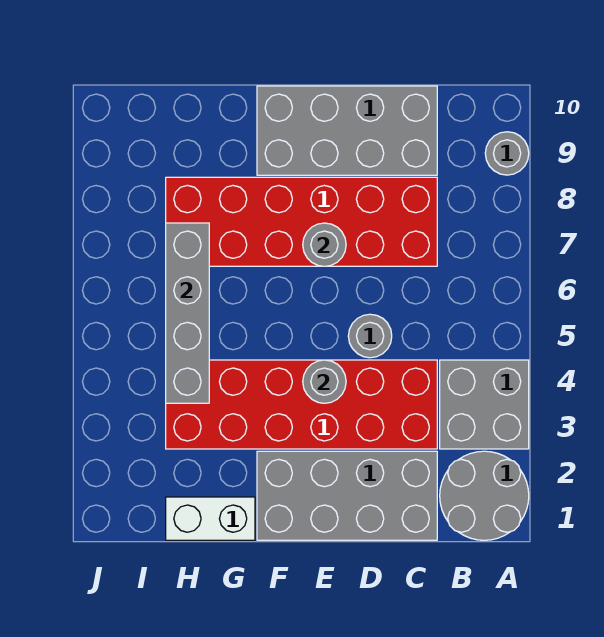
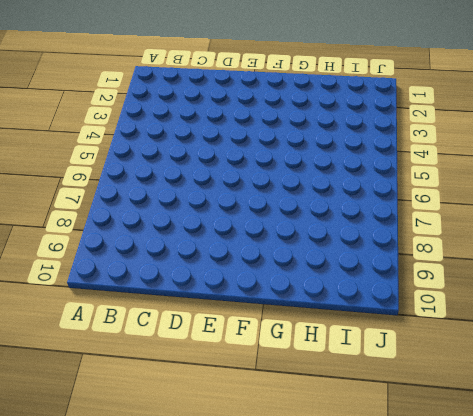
none -> grey 2x2 round brick [440,451,529,540]
none -> grey 2x2 brick [440,360,529,449]
none -> grey 1x1 round brick [485,132,529,175]

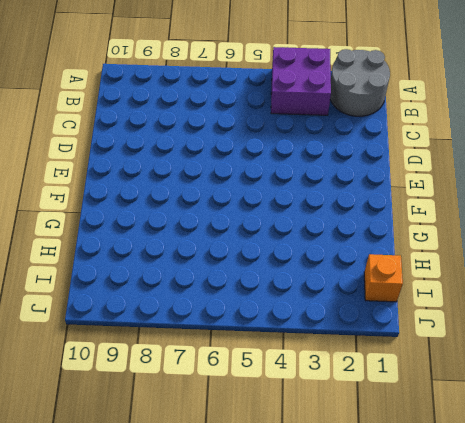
purple 2x2 brick [271,47,331,115] -> grey 2x2 brick [440,360,529,449]
orange 1x1 brick [364,254,403,302] -> none
none -> grey 1x1 round brick [485,132,529,175]
none -> grey 2x4 brick [257,451,437,540]
none -> red 2x6 brick [166,360,437,449]

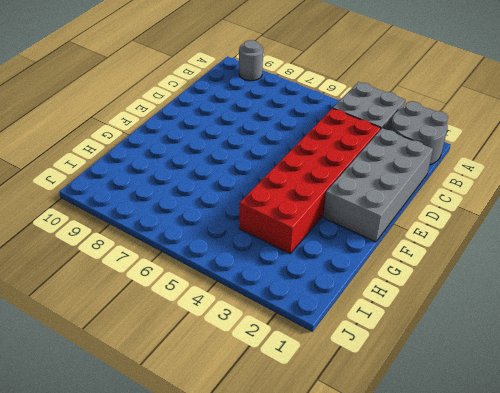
none -> red 2x6 brick [166,177,437,266]
none -> grey 2x4 brick [257,86,437,175]
none -> grey 1x1 round brick [348,314,392,358]

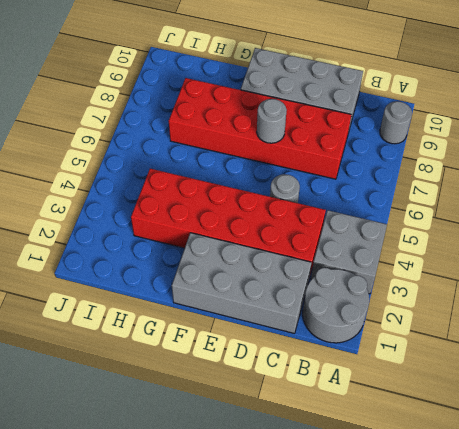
none -> white 1x2 brick [166,497,255,540]
none -> grey 1x1 round brick [303,360,346,403]
none -> grey 1x4 brick [166,223,209,403]

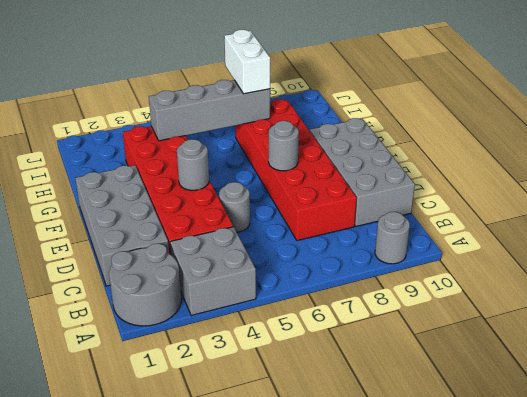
white 1x2 brick [224,30,270,94] -> white 1x2 brick moved to [166,497,255,540]

